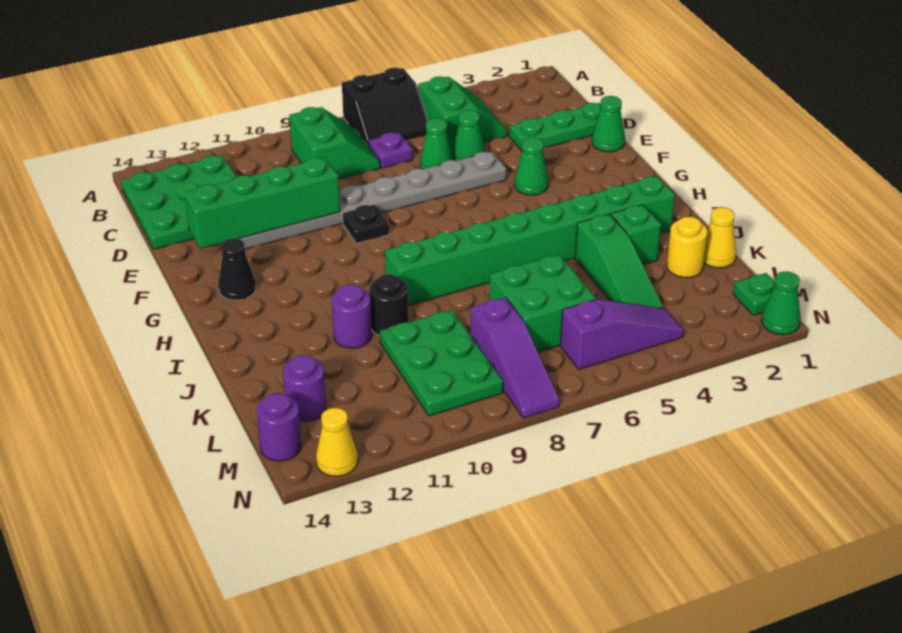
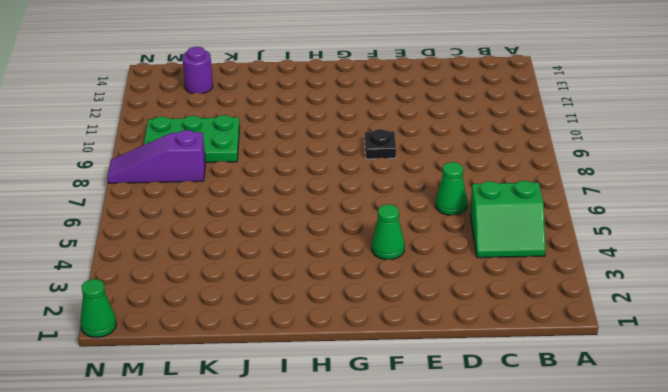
none -> black 2x2 slope [342,68,428,147]
none -> green 2x2 slope [289,107,380,179]
none -> green 3x3 plate [121,155,236,249]
none -> purple 1x1 plate [369,132,413,168]

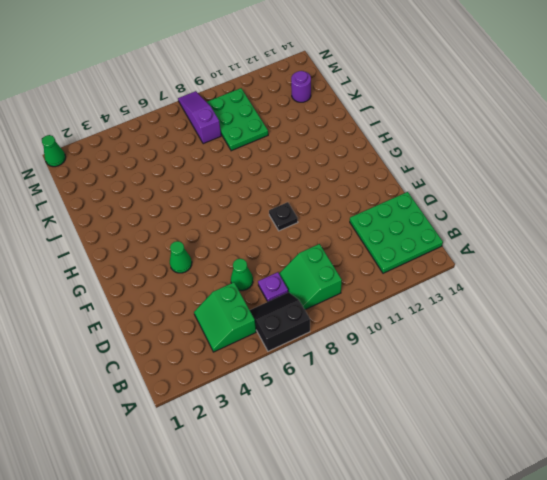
none -> green 1x3 plate [509,103,601,151]
none -> green 1x1 cone [452,110,485,161]
none -> green 1x1 cone [592,96,625,152]
none -> grey 1x8 plate [239,151,507,249]

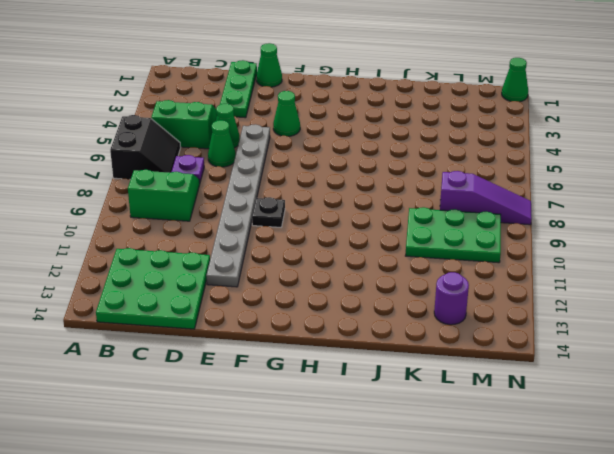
none -> black 1x1 cone [218,238,256,300]
none -> green 1x8 brick [385,176,675,306]
none -> green 1x1 brick [611,205,661,265]
none -> green 1x3 slope [575,214,664,308]

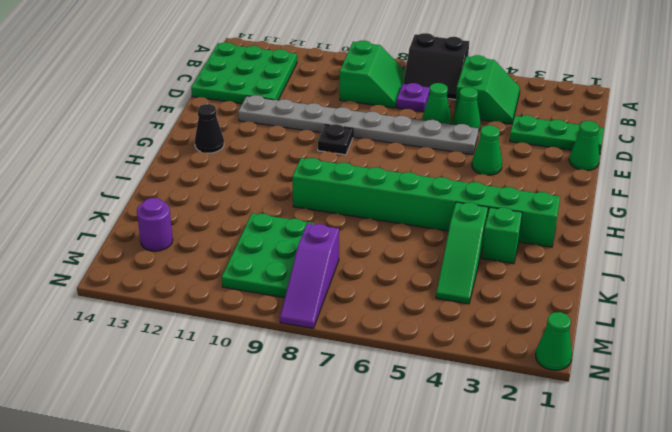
none -> black 1x1 round brick [369,274,408,336]
none -> purple 1x1 round brick [332,285,372,348]
none -> yellow 1x1 cone [704,207,736,268]
none -> yellow 1x1 round brick [667,217,707,278]

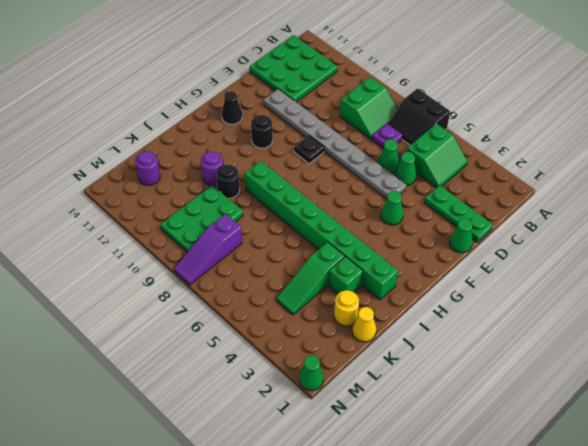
black 1x1 round brick [251,115,273,148] -> none
none -> green 2x2 brick [489,255,596,352]
none -> green 1x1 plate [733,273,775,315]
none -> purple 1x3 slope [560,299,684,369]
none -> purple 1x1 round brick [256,393,301,461]

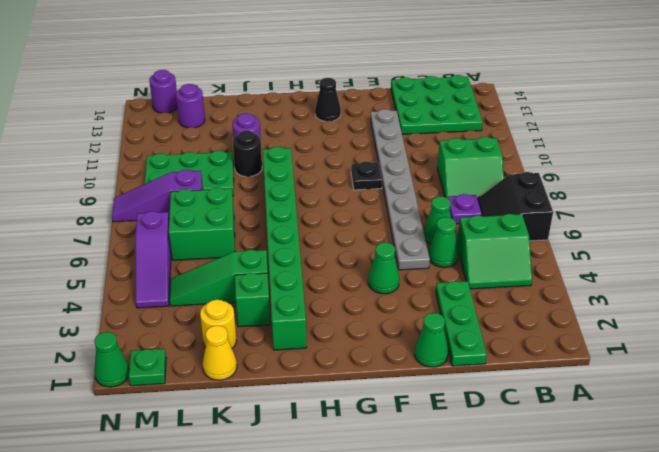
none -> yellow 1x1 cone [316,408,358,476]
none -> green 1x4 brick [185,157,340,248]

